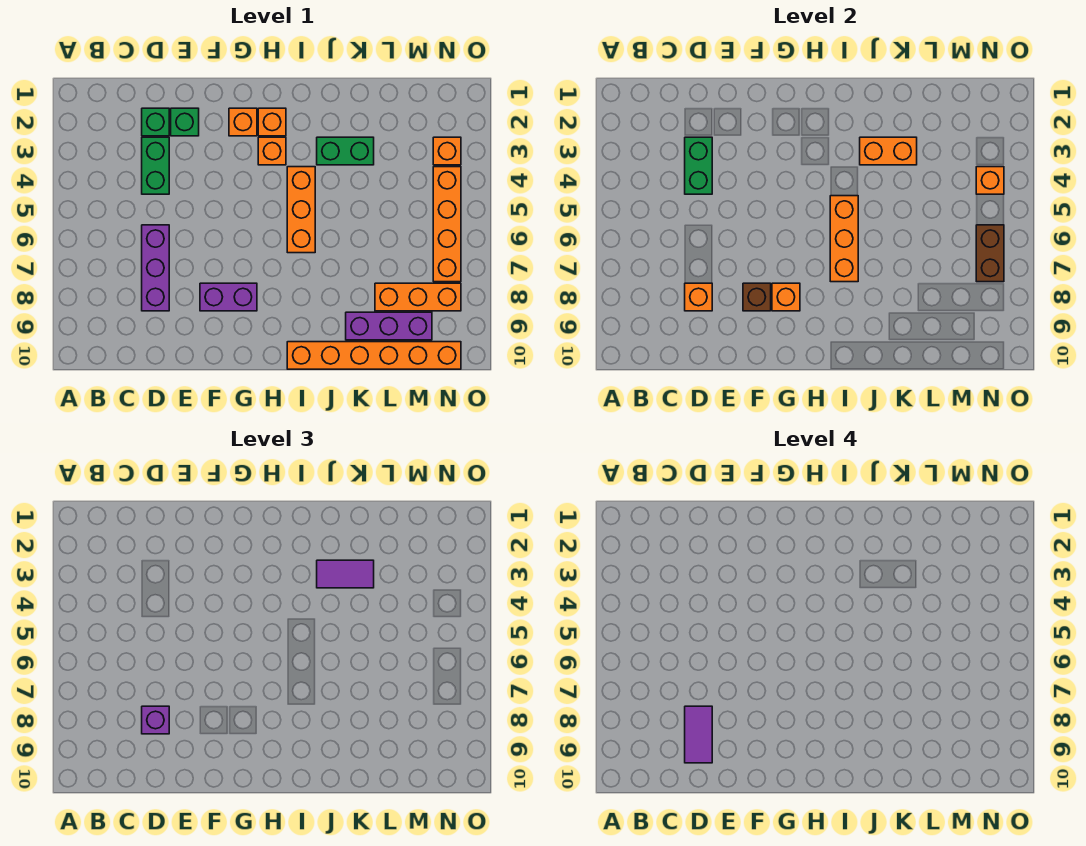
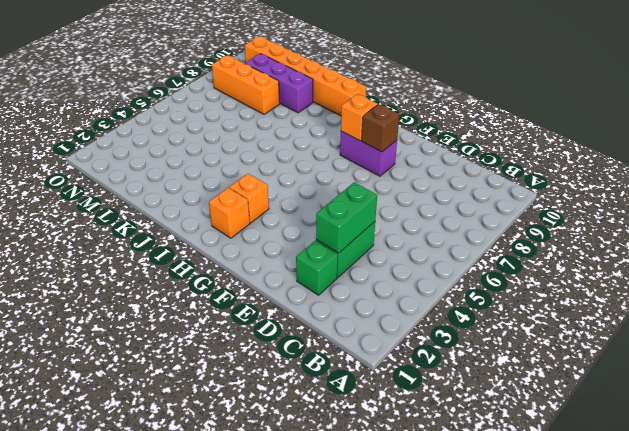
none -> purple 1x3 brick [142,225,169,311]
none -> green 1x1 brick [171,108,199,136]
none -> orange 1x1 brick [229,108,257,136]

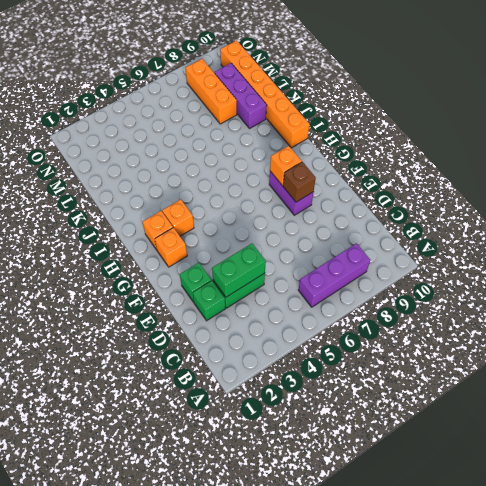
purple 1x3 brick [298,243,370,307] -> purple 1x3 brick moved to [142,225,169,311]
none -> orange 1x3 brick [287,167,315,253]
none -> green 1x2 brick [317,137,374,165]
none -> orange 1x1 brick [433,137,461,165]

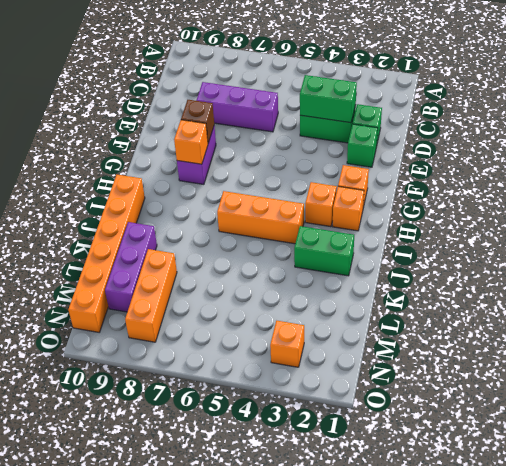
green 1x2 brick [294,226,354,276] -> green 1x2 brick turned to [317,137,374,165]
none -> orange 1x4 brick [433,167,461,282]
none -> orange 1x1 brick [685,283,712,311]
none -> orange 1x3 brick [830,196,858,282]

